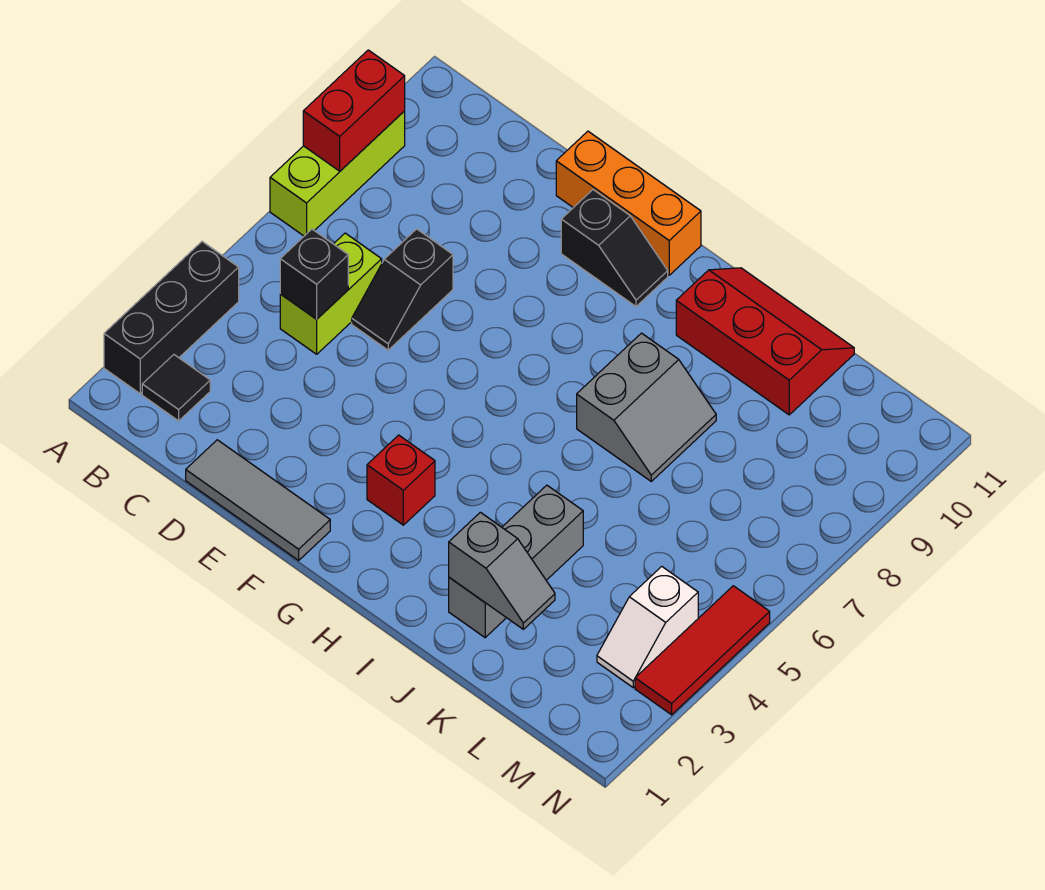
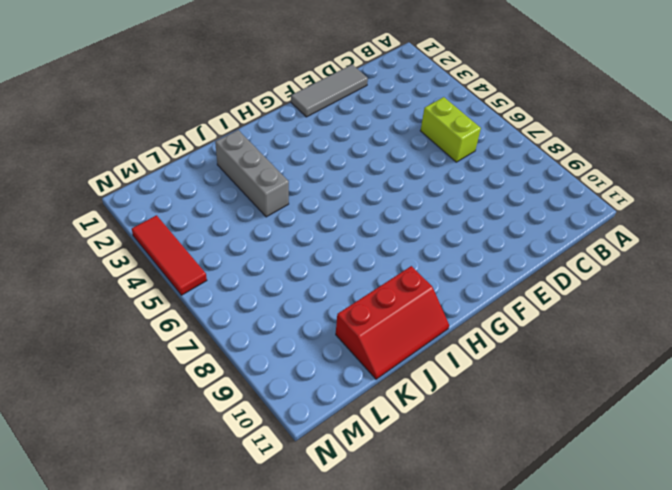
none -> black 1x3 brick [104,242,239,394]
none -> lime 1x3 brick [270,111,405,236]
none -> black 1x1 tile [142,355,210,421]

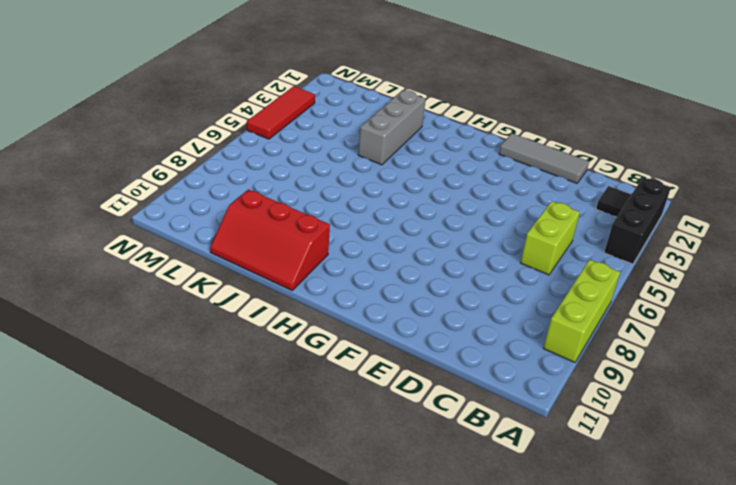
none -> black 1x2 slope [352,229,453,350]
none -> orange 1x3 brick [556,131,701,275]
none -> black 1x2 slope [561,190,668,306]

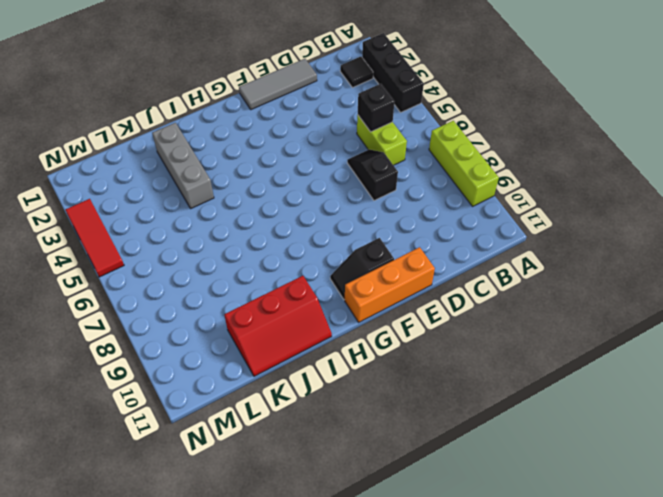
none -> red 1x1 brick [367,435,435,525]
none -> grey 2x2 slope [577,333,716,481]
none -> white 1x2 slope [597,566,698,687]

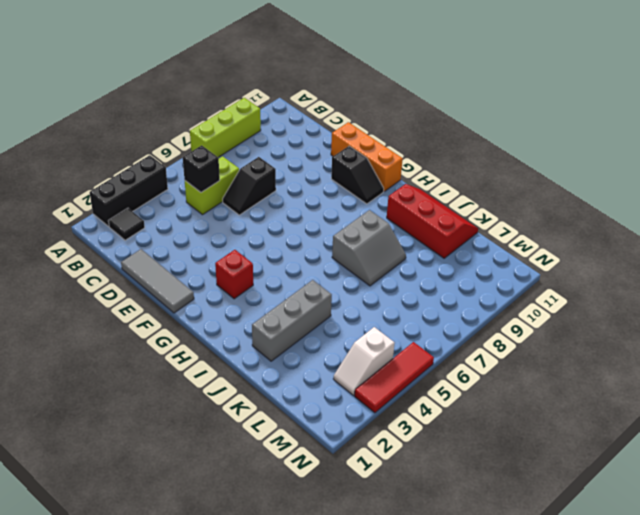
none -> red 1x2 brick [303,50,405,171]
none -> grey 1x2 slope [449,512,555,629]

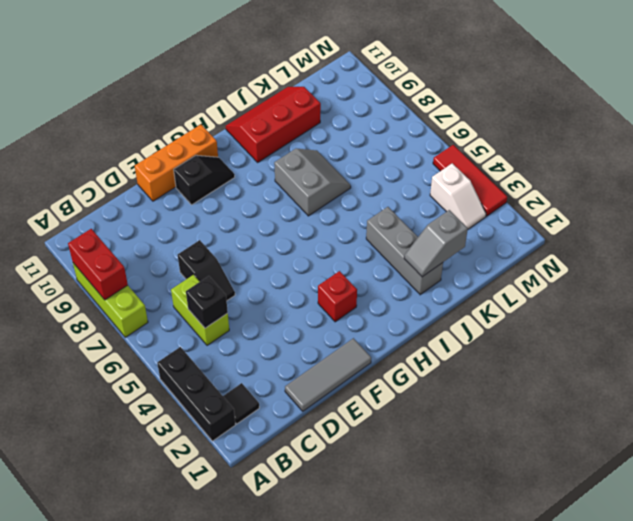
grey 1x2 slope [404,210,468,277] -> grey 1x2 slope turned to [449,512,555,629]

